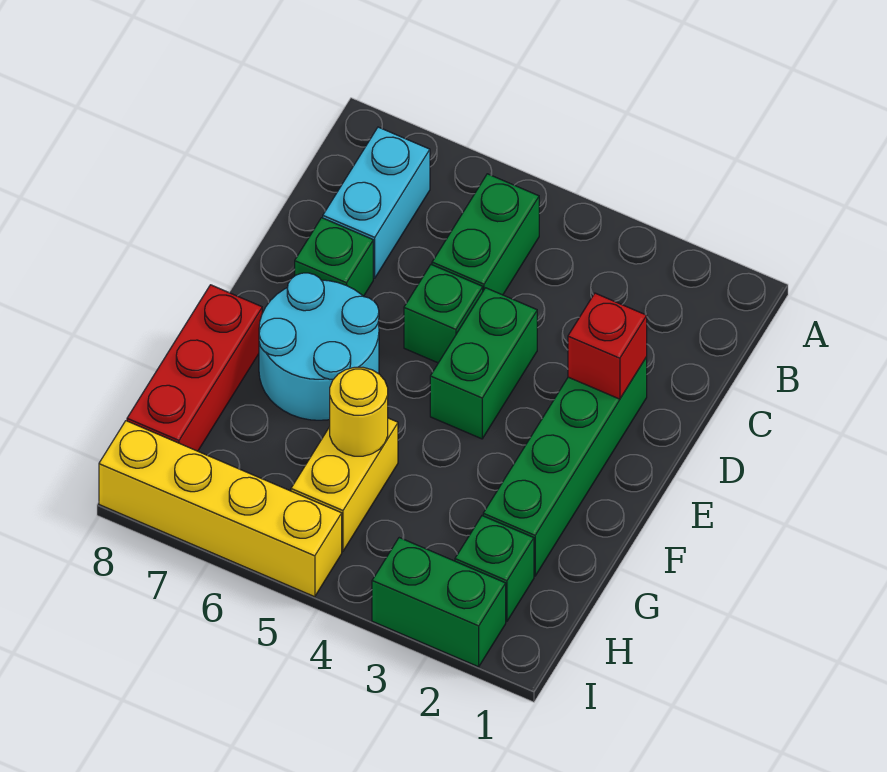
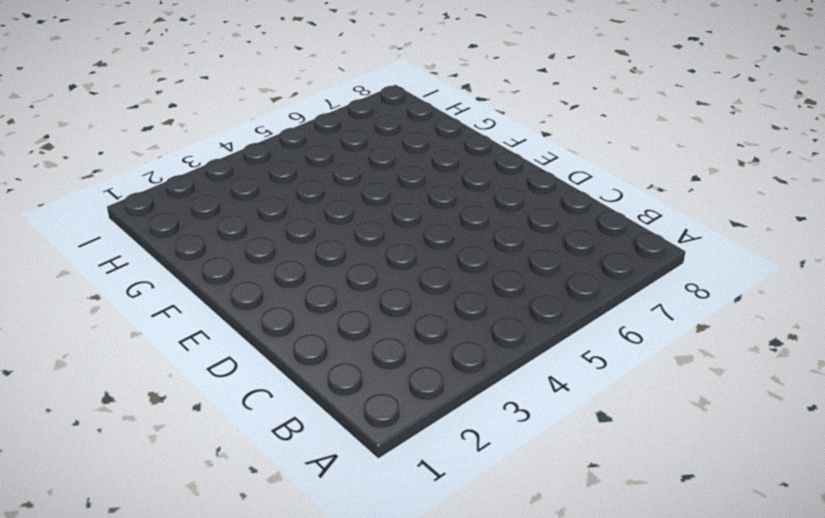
none -> green 1x2 brick [432,174,539,295]
none -> cyan 1x2 brick [323,127,430,278]
none -> green 1x4 brick [483,357,647,576]

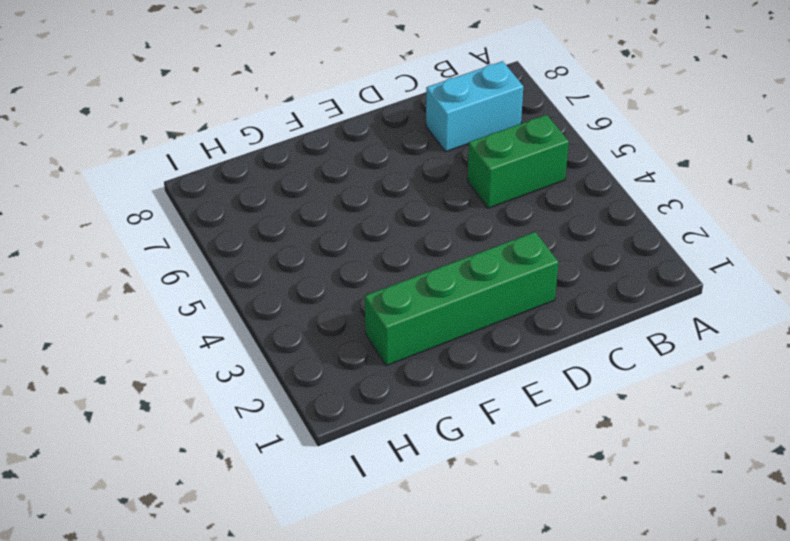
none -> green 1x2 brick [430,288,537,439]
none -> green 1x1 brick [404,265,483,363]
none -> green 1x1 brick [295,218,373,296]

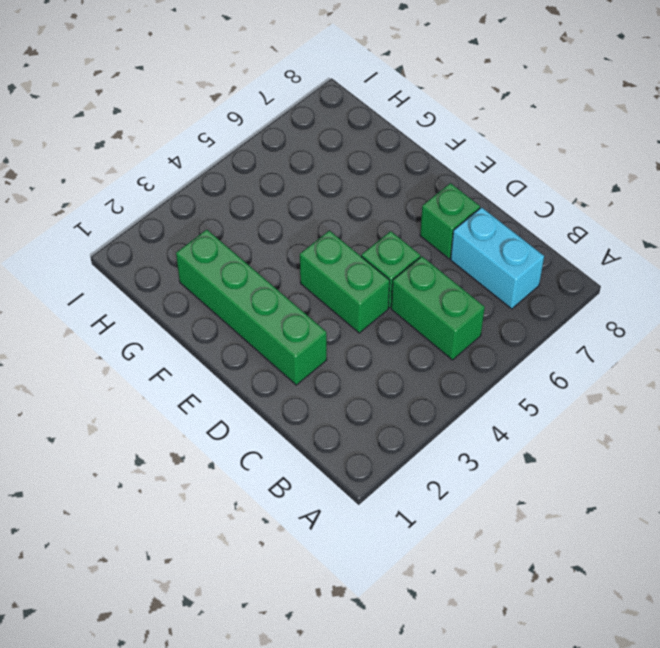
none -> cyan 2x2 round brick [259,273,379,420]
none -> red 1x3 brick [127,285,262,451]
none -> yellow 1x2 brick [291,418,398,551]

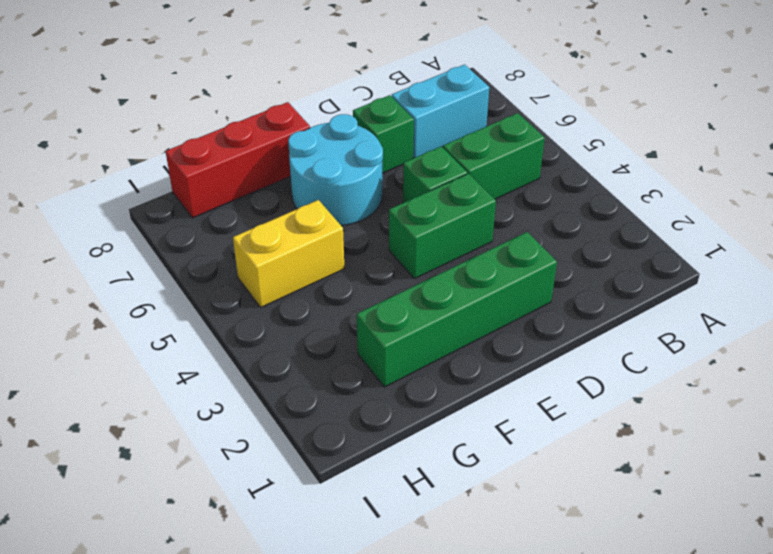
none -> green 1x1 brick [455,516,534,622]
none -> green 1x2 brick [372,538,506,667]
none -> yellow 1x4 brick [99,421,342,597]

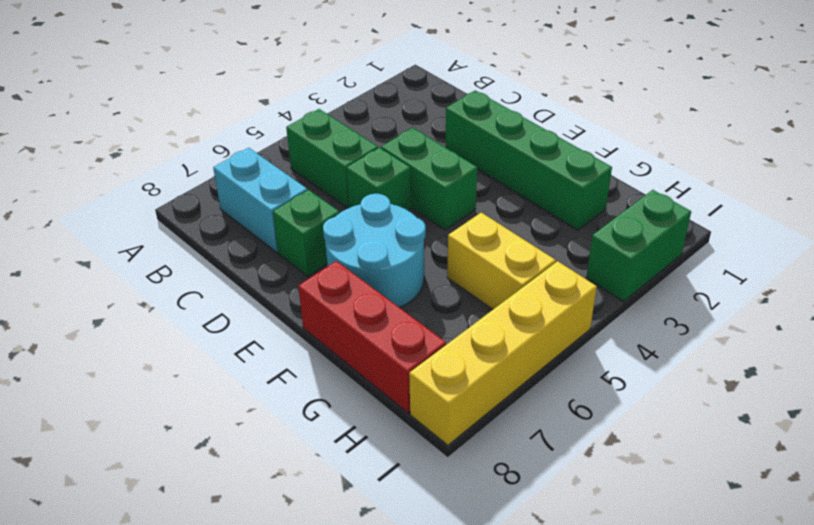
none -> green 1x1 brick [455,516,534,622]
none -> red 1x1 brick [568,293,647,399]
none -> yellow 1x1 round brick [330,367,388,456]

